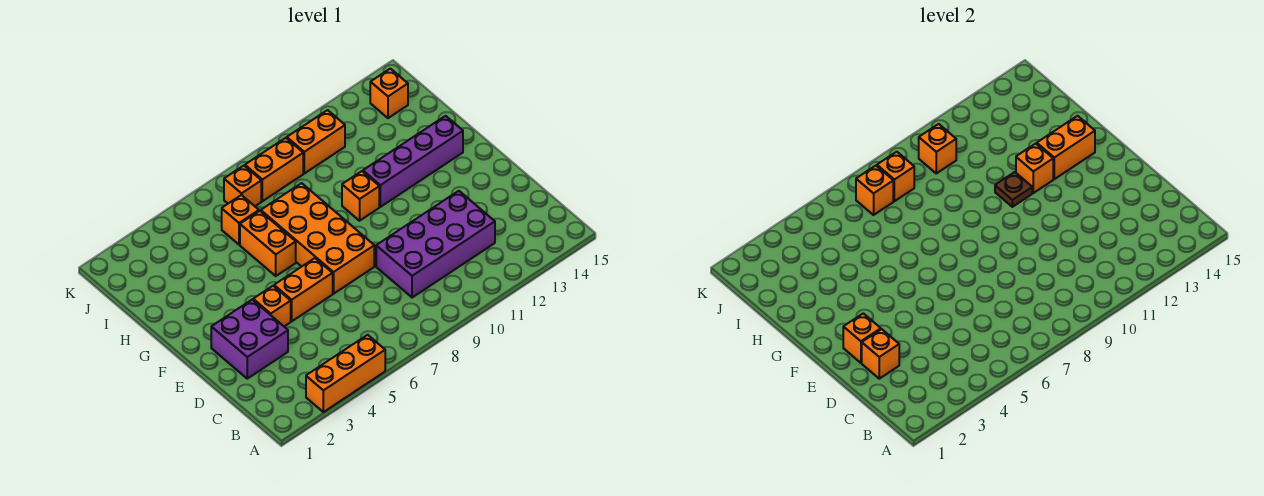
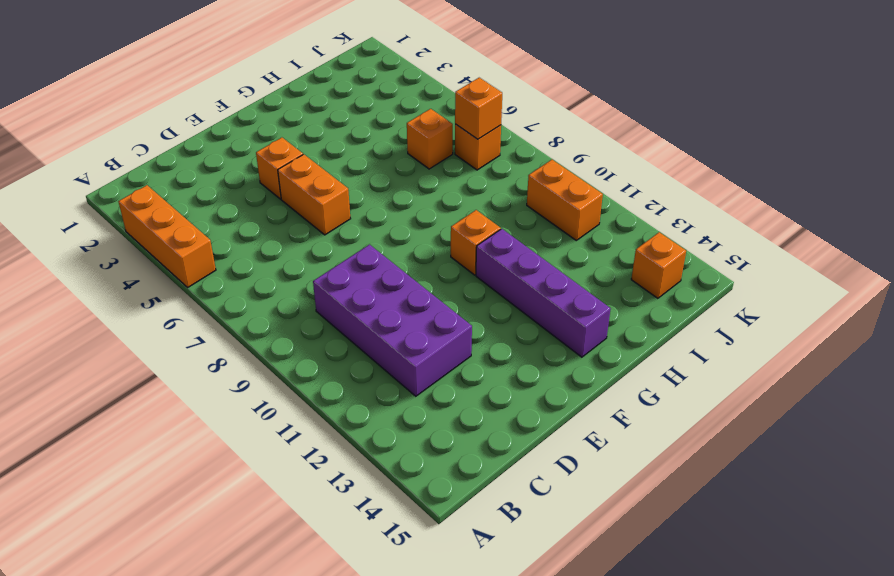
none -> purple 2x2 brick [211,300,288,379]
none -> orange 2x4 brick [261,183,374,294]
none -> orange 1x2 brick [240,211,296,276]

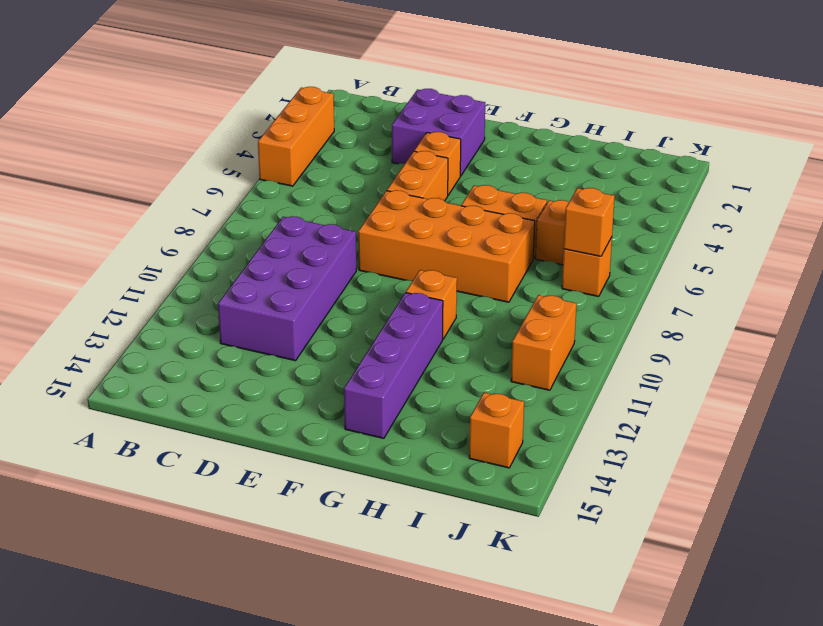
none -> orange 1x2 brick [245,138,303,201]
none -> orange 1x1 brick [862,329,899,379]
none -> orange 1x1 brick [843,313,881,363]

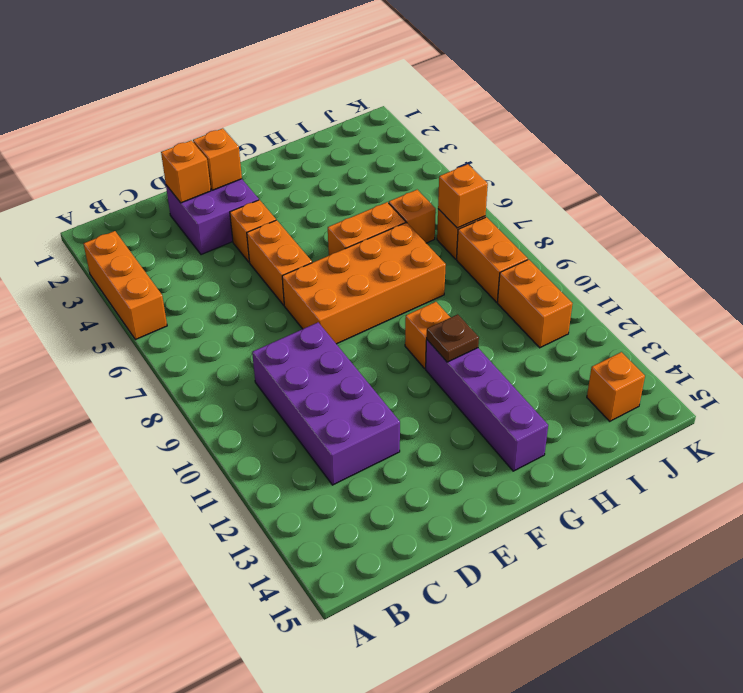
none -> orange 1x1 brick [1016,144,1053,193]
none -> orange 1x2 brick [1037,116,1095,179]
none -> orange 1x1 brick [877,152,914,201]

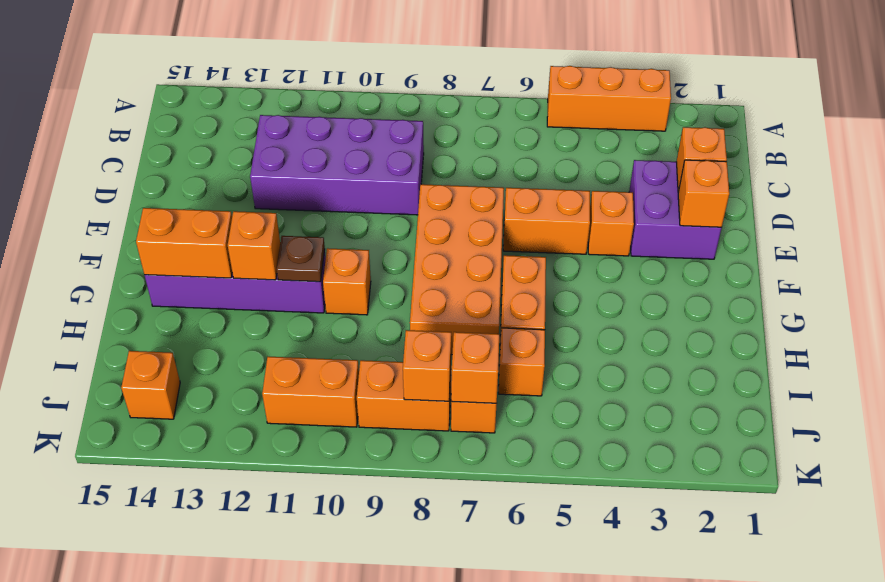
none -> orange 1x1 brick [919,124,956,173]

